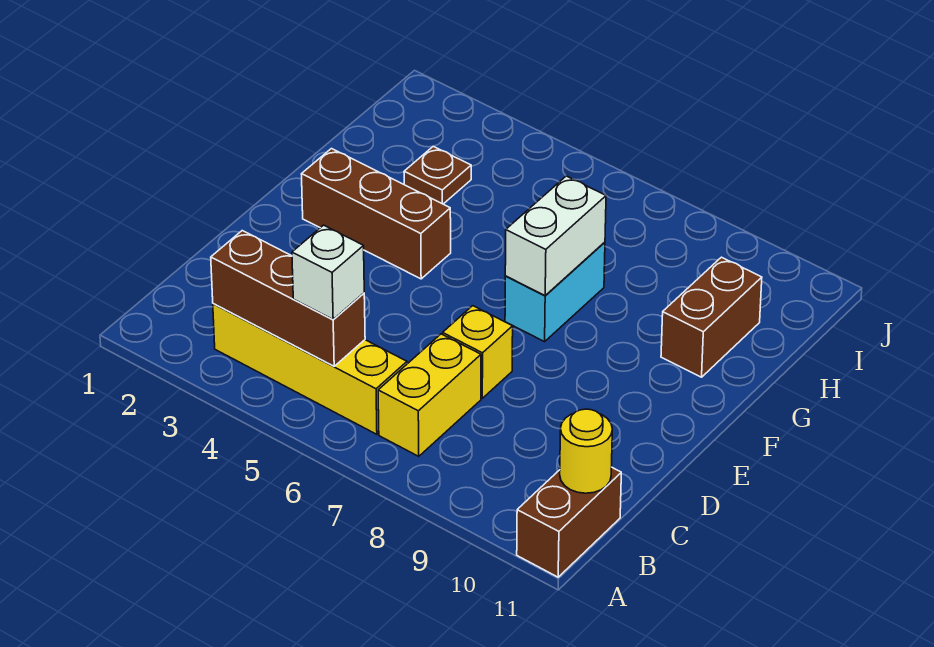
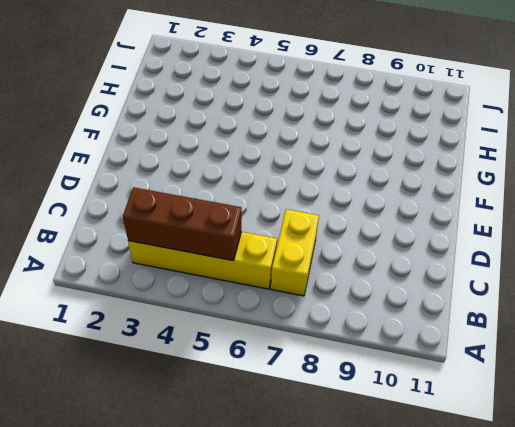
none -> brown 1x2 brick [517,467,621,577]
none -> yellow 1x1 brick [443,306,513,398]
none -> brown 1x3 brick [302,149,451,279]

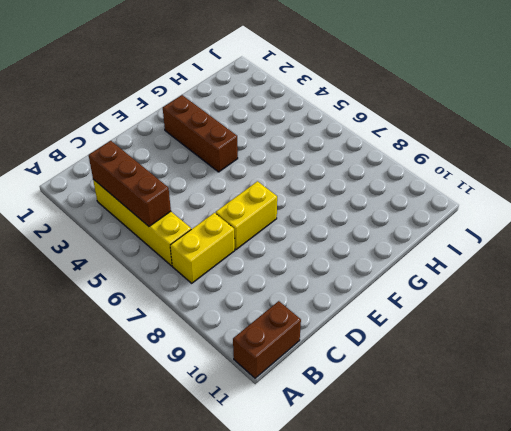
yellow 1x2 brick [216,181,277,250] -> yellow 1x1 brick [443,306,513,398]
none -> cyan 1x2 brick [505,242,605,342]
none -> brown 1x2 brick [661,257,762,377]
none -> brown 1x1 plate [404,146,471,204]

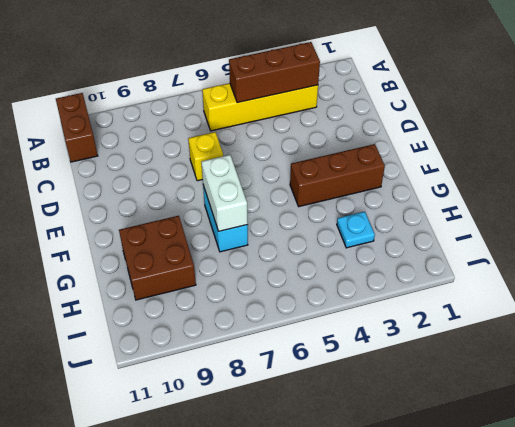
brown 2x2 brick [119,216,196,300] -> brown 1x2 brick [661,257,762,377]
cyan 1x1 plate [337,212,375,248] -> brown 1x1 plate [404,146,471,204]
none -> yellow 1x2 brick [378,334,481,456]
none -> yellow 1x1 round brick [560,409,612,493]
none -> white 1x1 brick [292,225,364,320]

